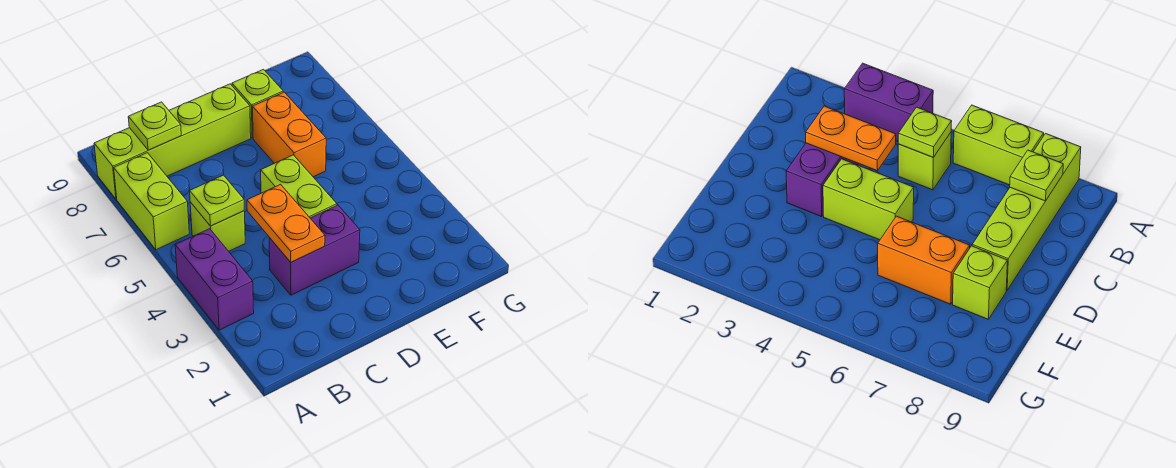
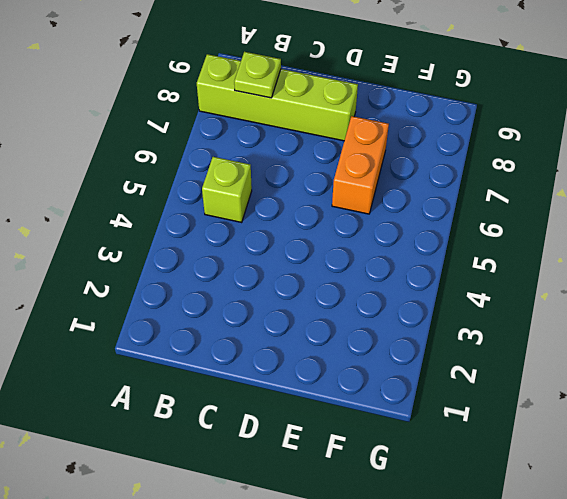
none -> purple 1x2 brick [175,229,254,330]
none -> lime 1x2 brick [114,153,189,250]

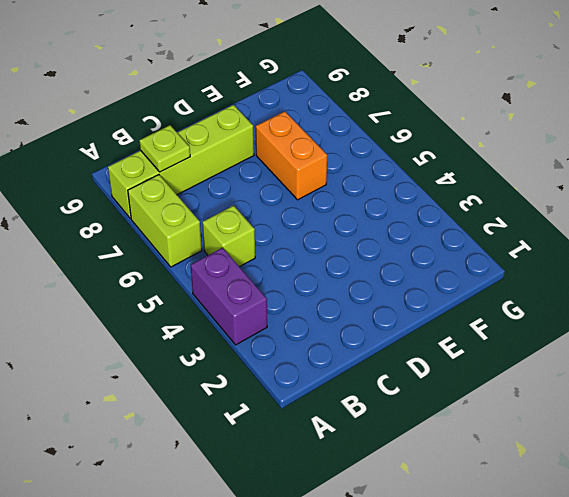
none -> purple 1x2 brick [269,205,360,295]
none -> lime 1x2 brick [261,155,337,218]

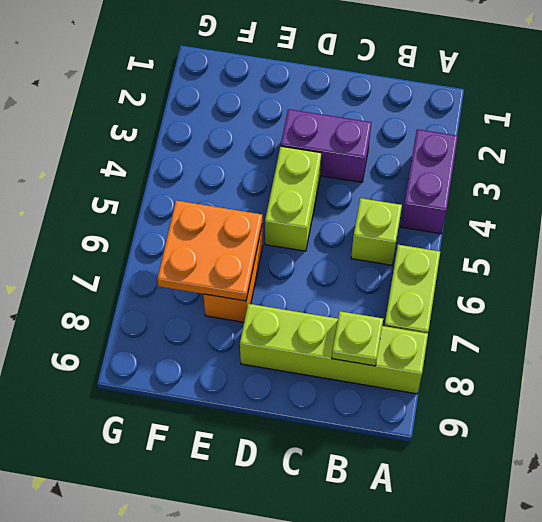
orange 2x2 plate [157,201,262,301] -> none
none -> lime 1x1 brick [232,69,283,138]
none -> lime 1x1 plate [190,175,244,226]

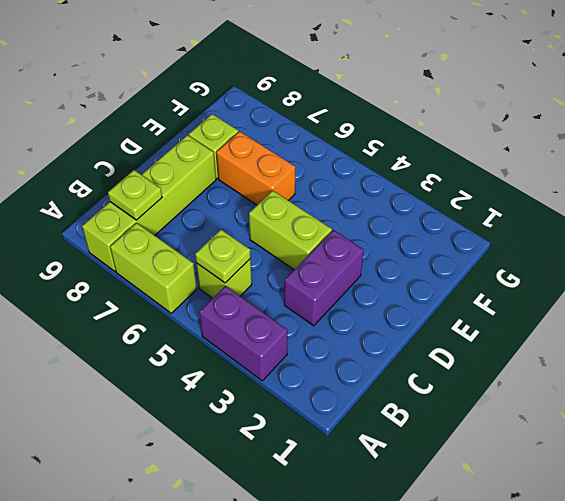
none -> orange 1x2 plate [247,184,325,262]

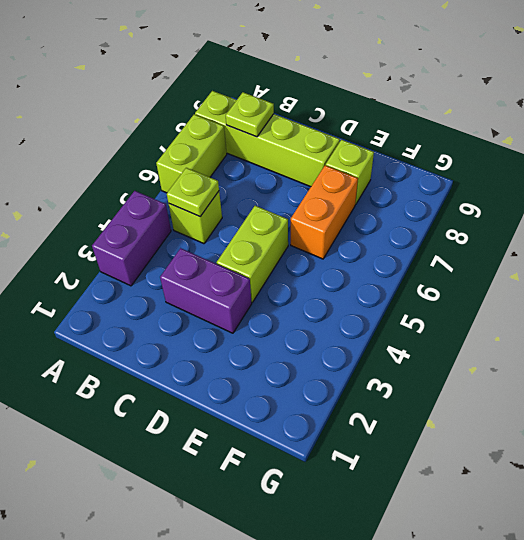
none -> orange 1x2 plate [247,184,325,262]

